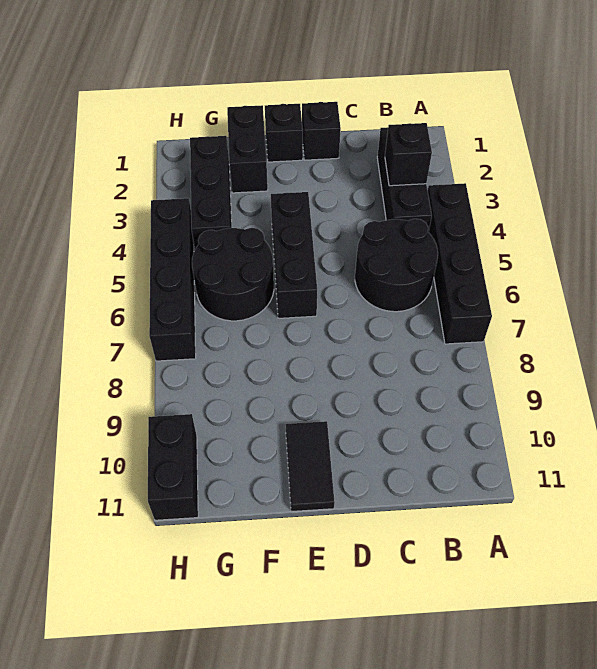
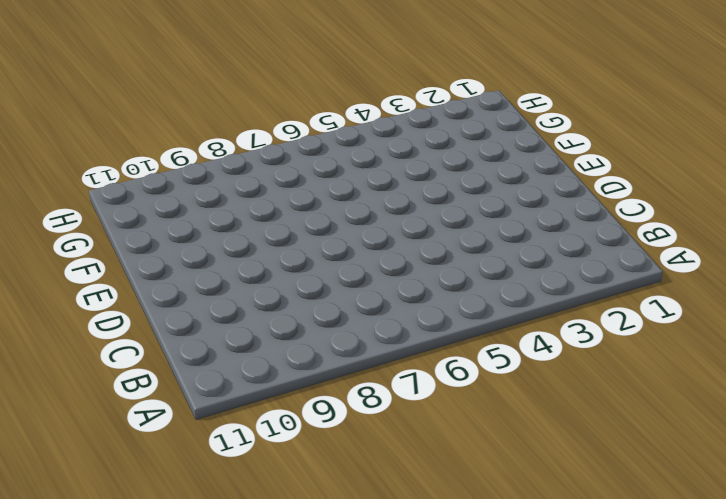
none -> black 1x4 brick [428,183,492,344]
none -> black 1x3 brick [377,127,432,232]
none -> black 2x2 round brick [355,219,438,312]

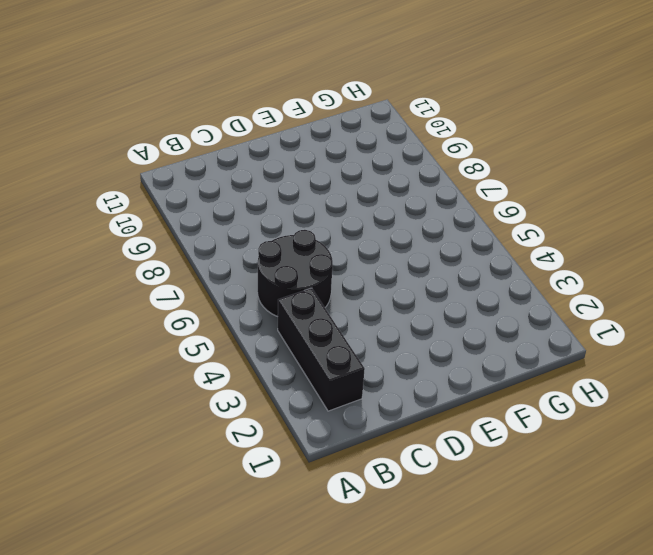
none -> black 1x4 brick [428,183,492,344]
none -> black 1x1 brick [302,102,341,160]
none -> black 1x1 brick [265,104,303,162]

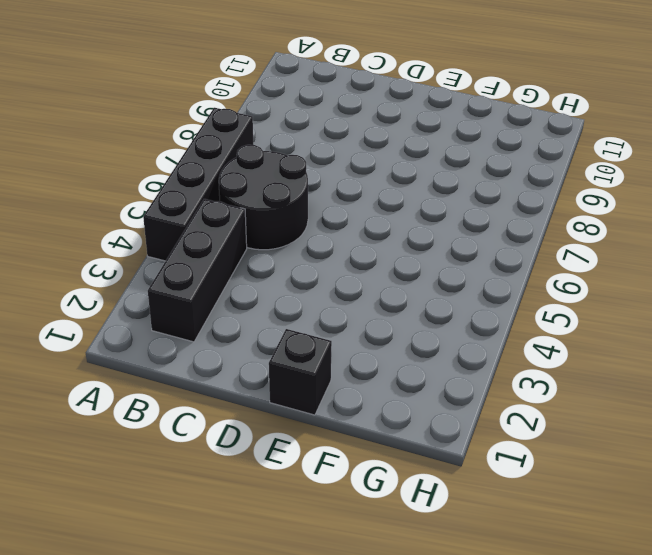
none -> black 1x1 brick [302,102,341,160]
none -> black 1x3 brick [271,192,317,318]
none -> black 1x2 tile [286,421,335,512]

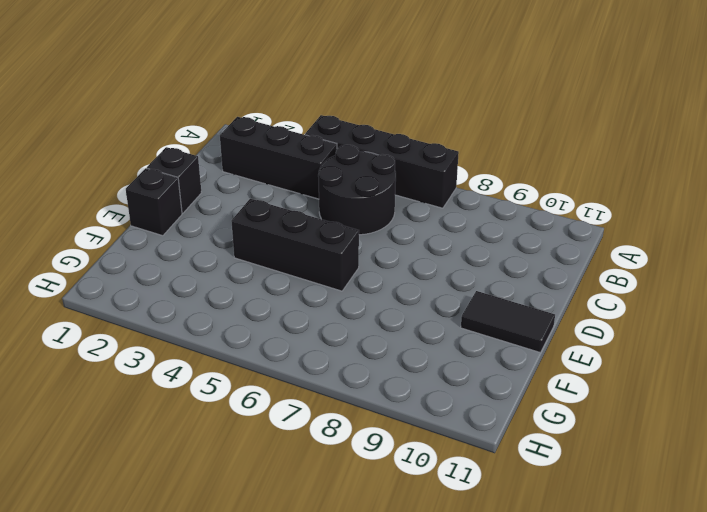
none -> black 1x2 brick [227,105,268,193]
none -> black 2x2 round brick [192,228,274,321]
none -> black 1x3 brick [190,136,232,249]

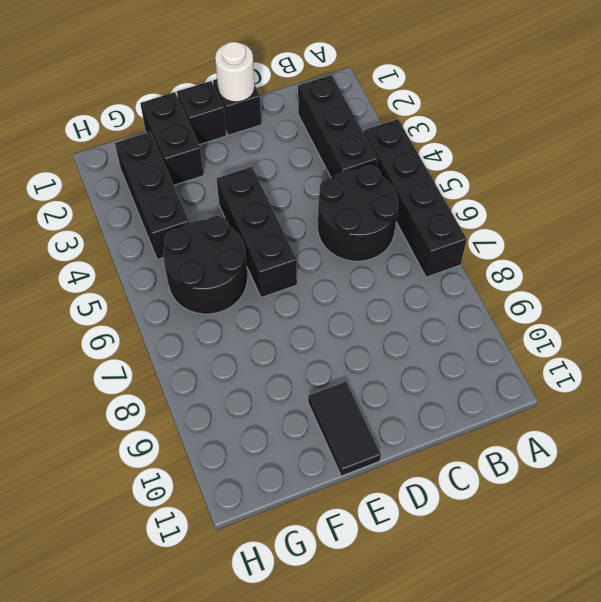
white 1x1 round brick [215,42,255,102] -> none
none -> black 1x4 brick [149,198,196,361]
none -> black 1x2 brick [148,414,198,520]
none -> black 1x1 brick [385,123,432,186]

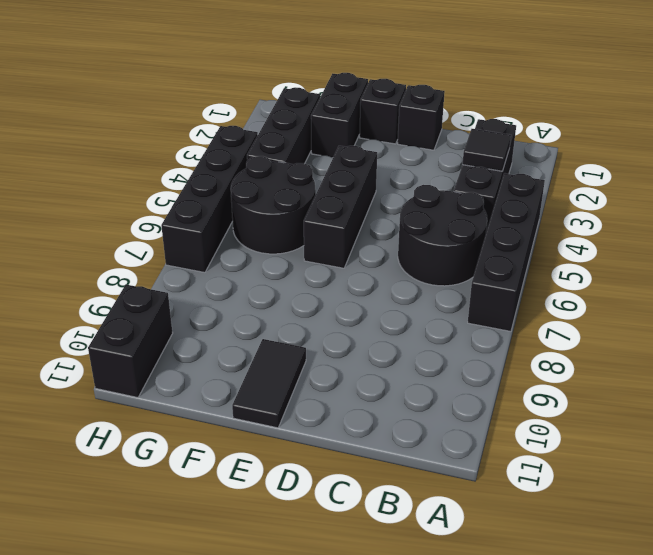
black 1x1 tile [462,129,511,171] -> black 1x1 brick [385,123,432,186]

